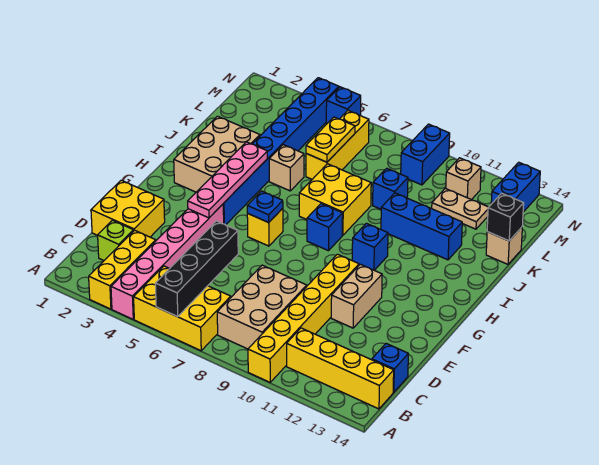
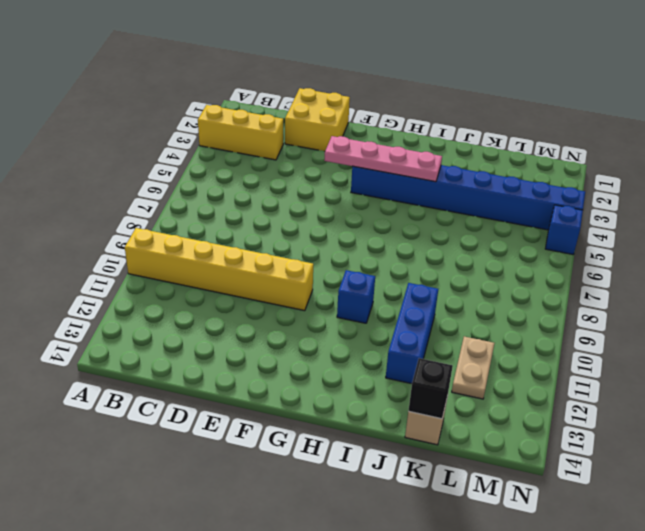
none -> pink 1x6 brick [111,204,224,319]
none -> yellow 2x3 brick [134,266,231,351]
none -> tan 2x3 brick [217,265,307,349]
none -> yellow 1x4 brick [287,328,394,409]

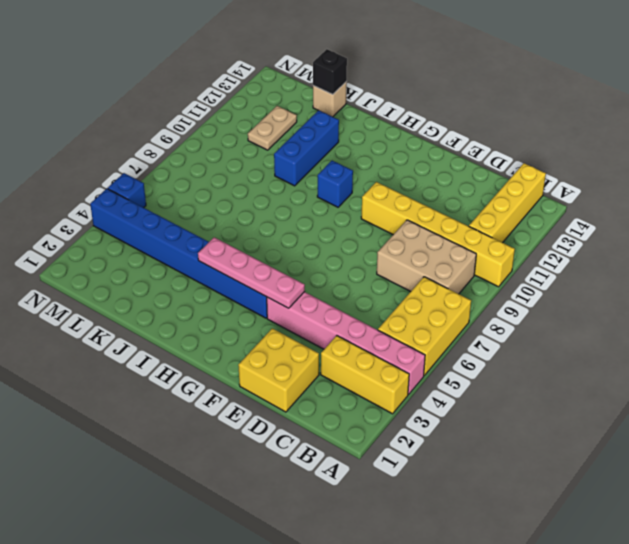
none -> lime 1x1 brick [98,220,133,260]
none -> blue 1x1 brick [372,343,408,392]
none -> tan 1x2 brick [331,264,382,328]
none -> yellow 1x1 brick [247,208,283,246]

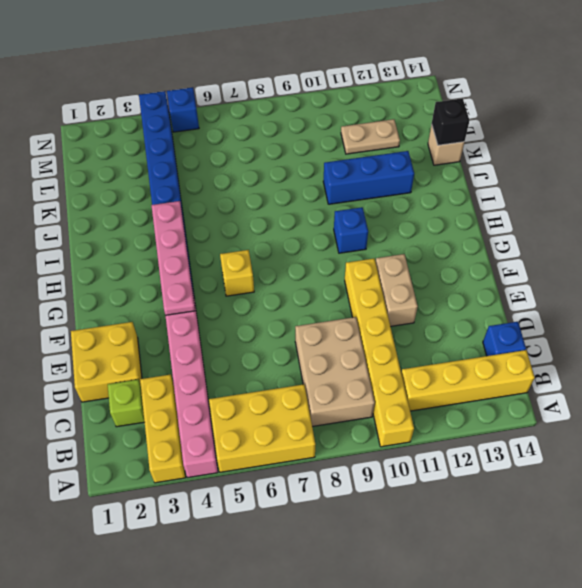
none -> tan 2x3 brick [174,116,260,192]
none -> blue 1x1 brick [307,204,343,251]
none -> yellow 2x2 brick [299,164,371,235]
none -> tan 1x1 brick [269,145,304,191]

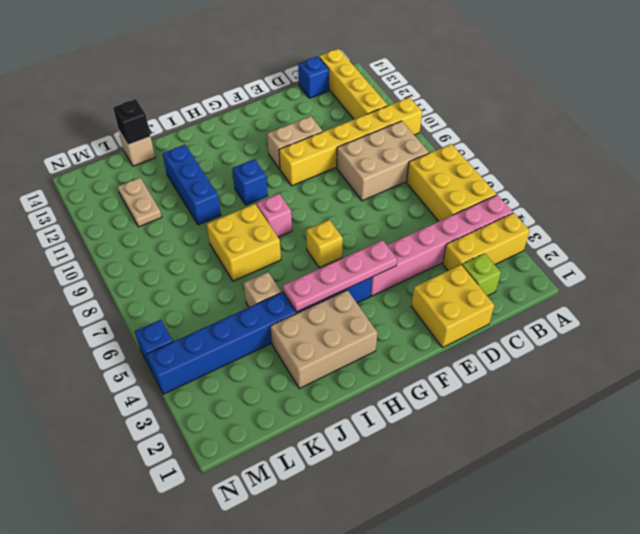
pink 1x1 brick [256,194,292,237] -> blue 1x1 brick [307,204,343,251]
none -> yellow 1x3 brick [306,111,369,179]
none -> blue 1x1 brick [373,168,408,209]
none -> blue 1x2 brick [401,124,450,185]
none -> tan 1x1 brick [446,158,481,200]

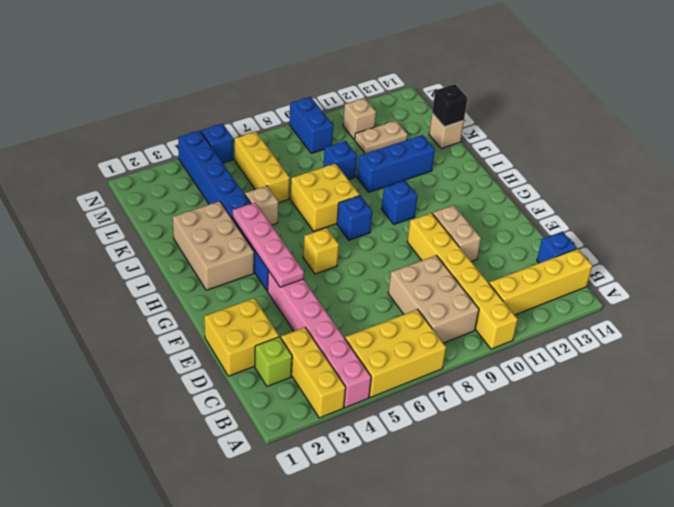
none -> blue 1x2 brick [491,162,540,212]
none -> black 1x4 brick [155,221,238,317]
none -> blue 1x1 plate [247,191,283,222]
none -> yellow 1x2 plate [306,117,355,162]

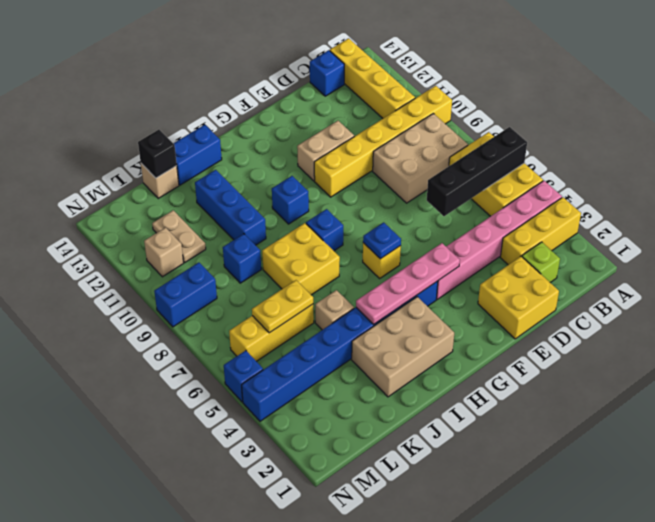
blue 1x2 brick [173,125,222,185] -> blue 1x2 brick moved to [491,162,540,212]

